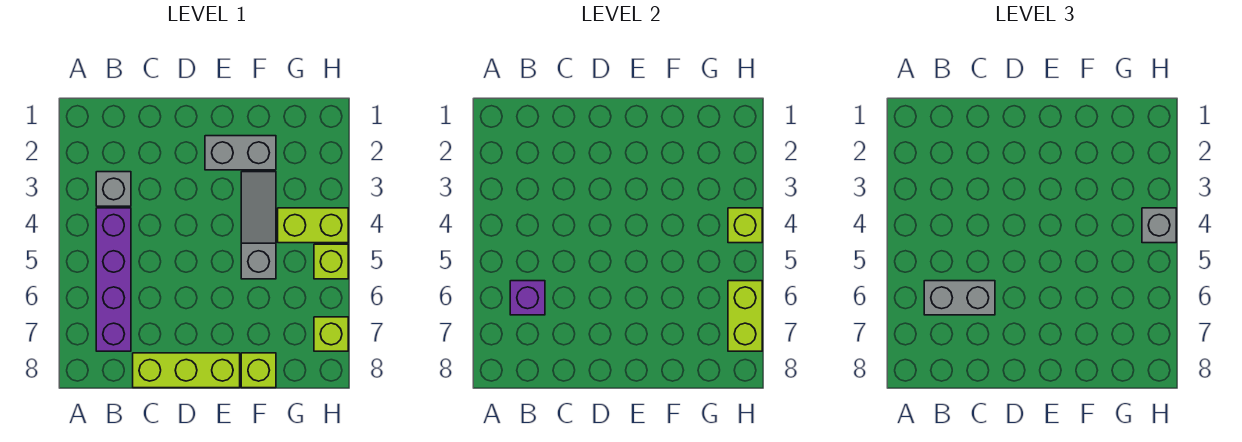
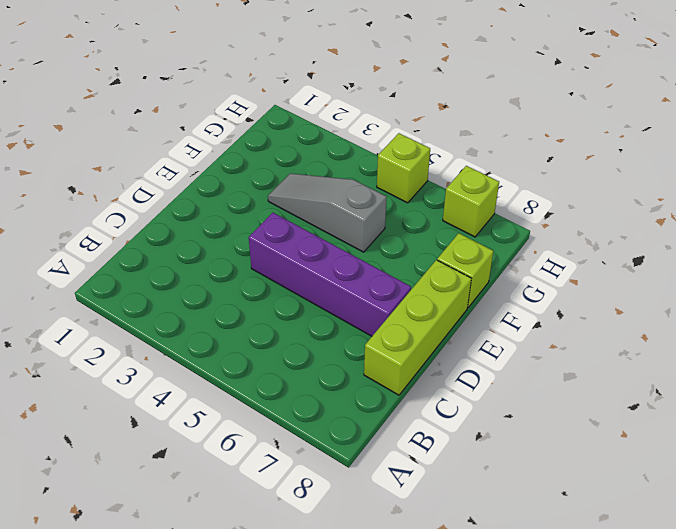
purple 1x4 brick [249,213,411,336] -> purple 1x4 brick moved to [96,208,131,351]
none -> grey 1x1 brick [96,172,131,206]
none -> grey 1x2 brick [205,136,276,170]
none -> lime 1x2 brick [278,208,348,243]

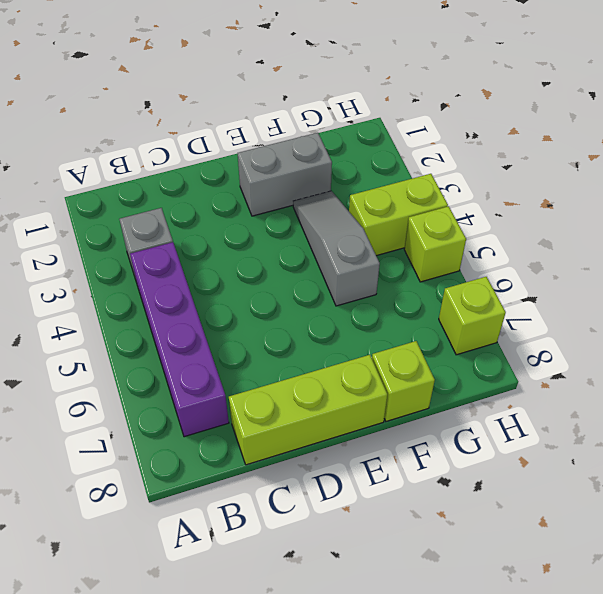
none -> purple 1x1 brick [510,281,545,315]
none -> lime 1x1 brick [728,208,762,243]
none -> lime 1x2 brick [728,281,762,351]

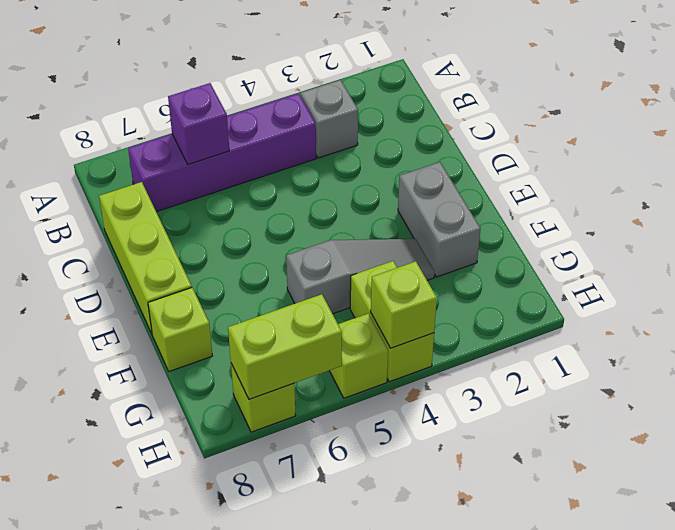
none -> grey 1x2 brick [924,281,995,315]
none -> grey 1x1 brick [1142,208,1176,243]

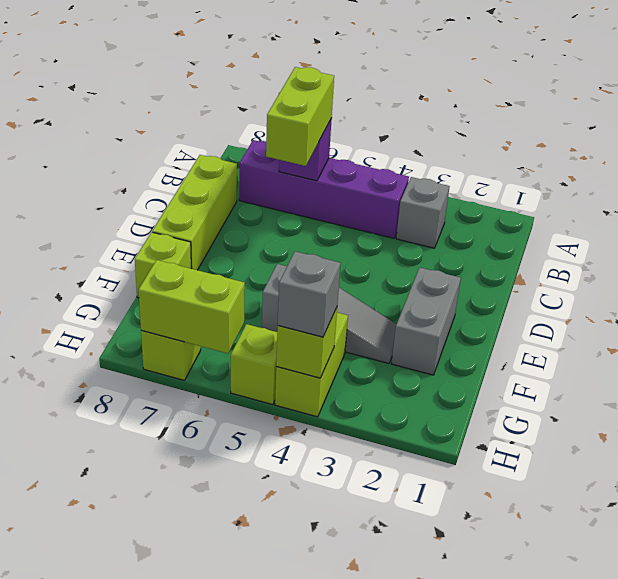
lime 1x2 brick [266,67,334,166] -> grey 1x2 brick [924,281,995,315]

